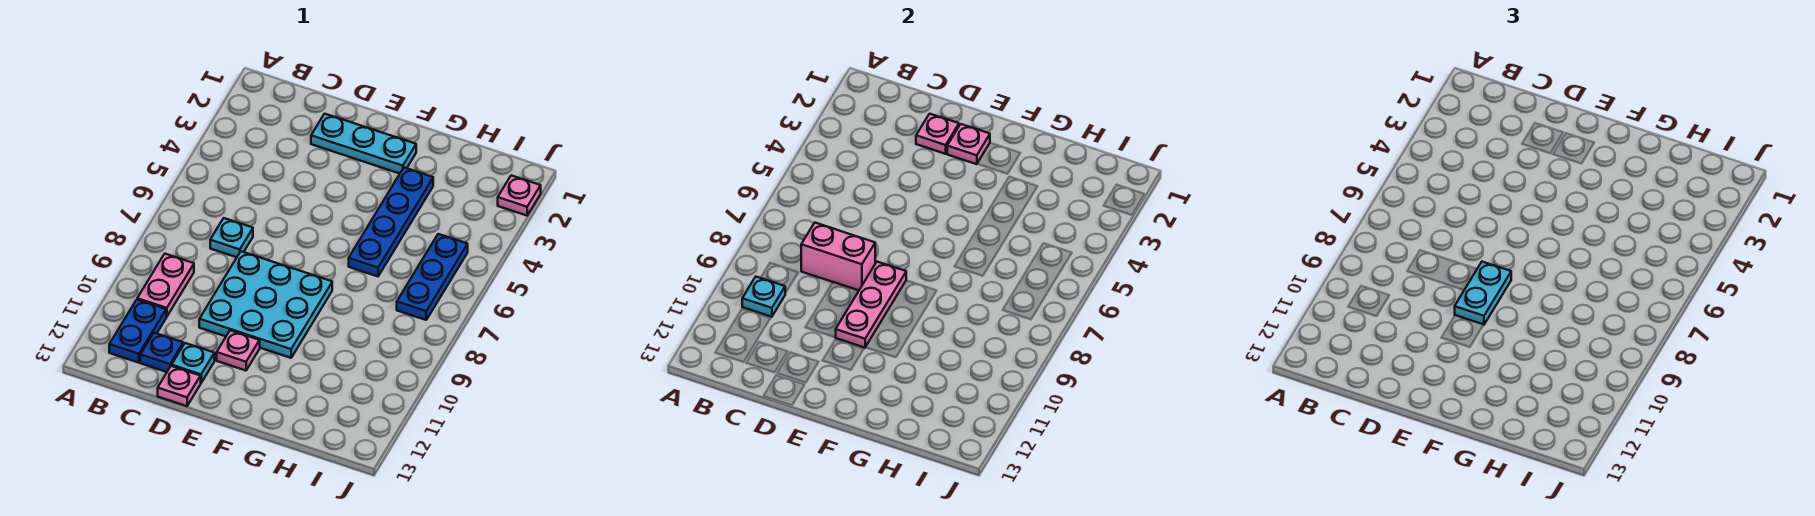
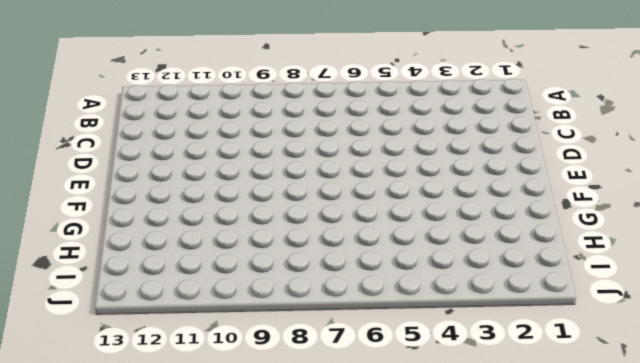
none -> pink 1x2 plate [137,254,194,317]
none -> blue 1x2 plate [109,300,166,363]
none -> cyan 1x1 plate [210,218,253,257]

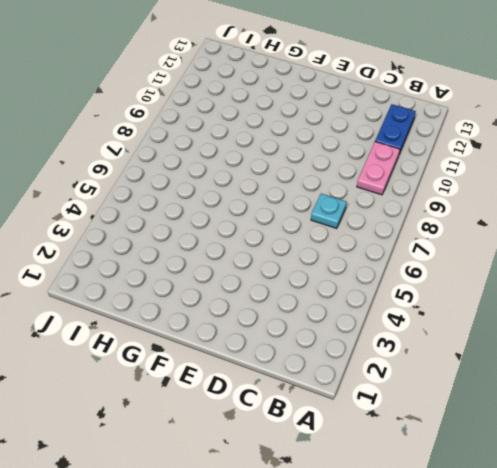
none -> blue 1x1 plate [140,333,183,372]
none -> cyan 1x3 plate [311,114,416,174]
none -> cyan 3x3 plate [199,251,332,358]

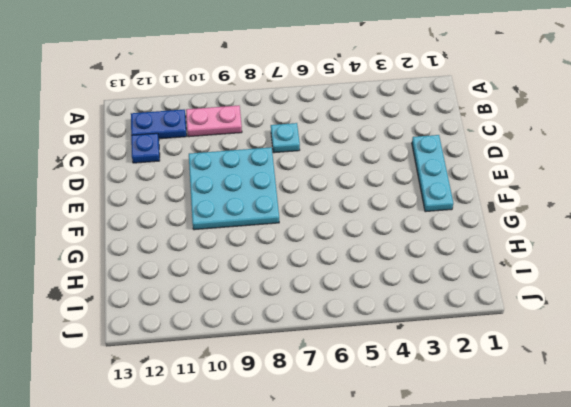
none -> cyan 1x1 plate [172,343,214,383]
none -> pink 1x1 plate [158,366,201,406]
none -> pink 1x1 plate [217,330,260,371]

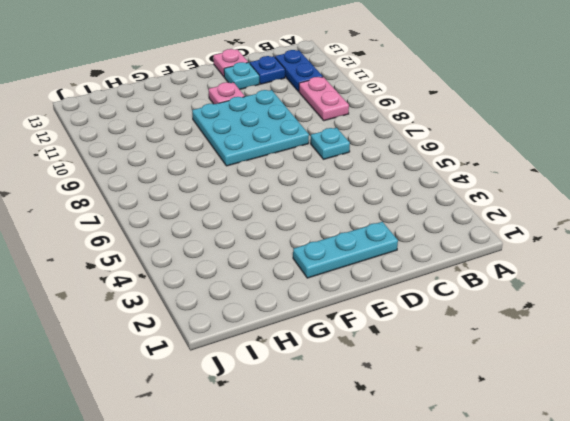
none -> blue 1x4 plate [349,168,433,276]
none -> blue 1x3 plate [397,234,468,320]
none -> pink 1x1 plate [498,175,541,216]

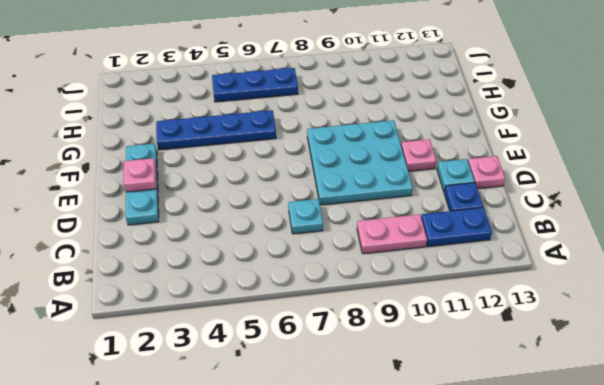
none -> pink 1x1 plate [498,175,541,216]
none -> cyan 1x1 plate [742,277,785,317]
none -> pink 1x2 brick [801,223,875,290]

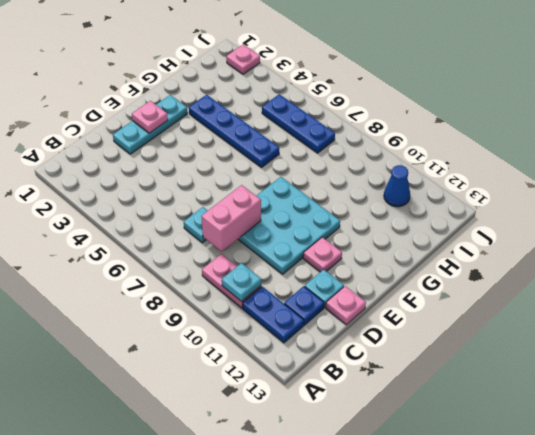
blue 1x1 cone [384,165,410,207] -> none
none -> pink 1x1 plate [916,114,959,154]
none -> pink 1x3 plate [835,262,906,348]
none -> cyan 1x2 plate [1455,262,1511,325]

